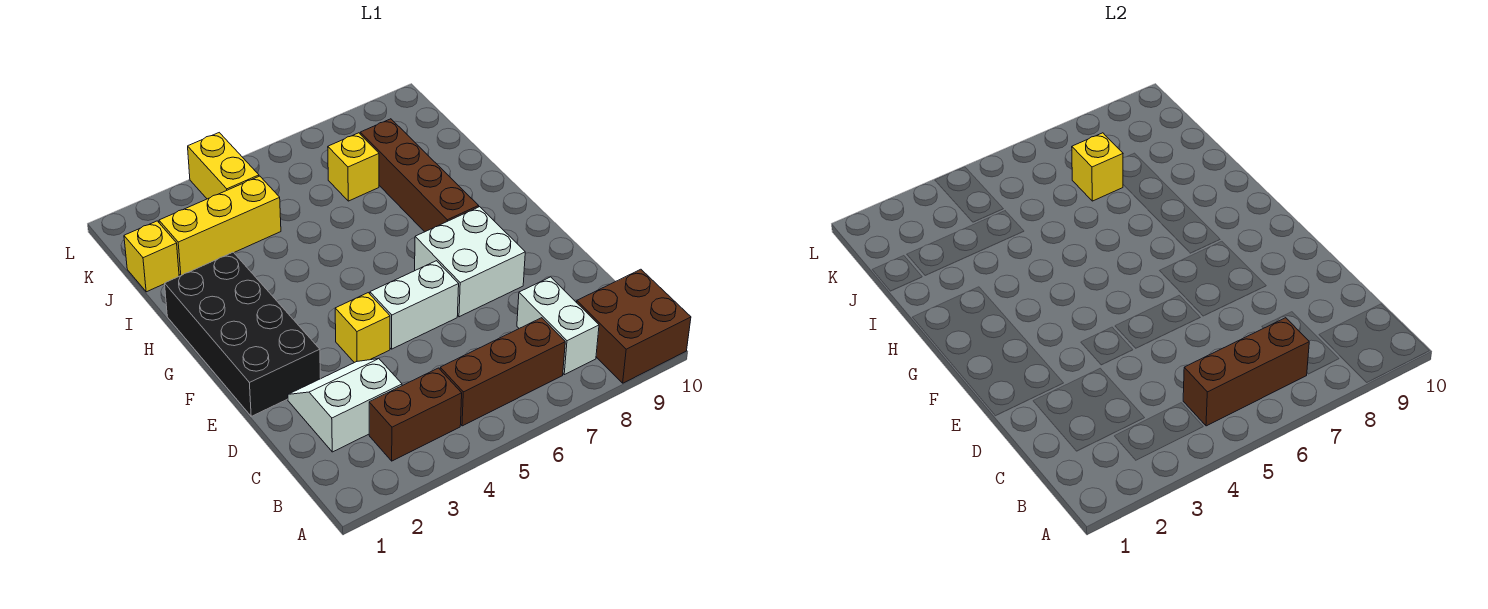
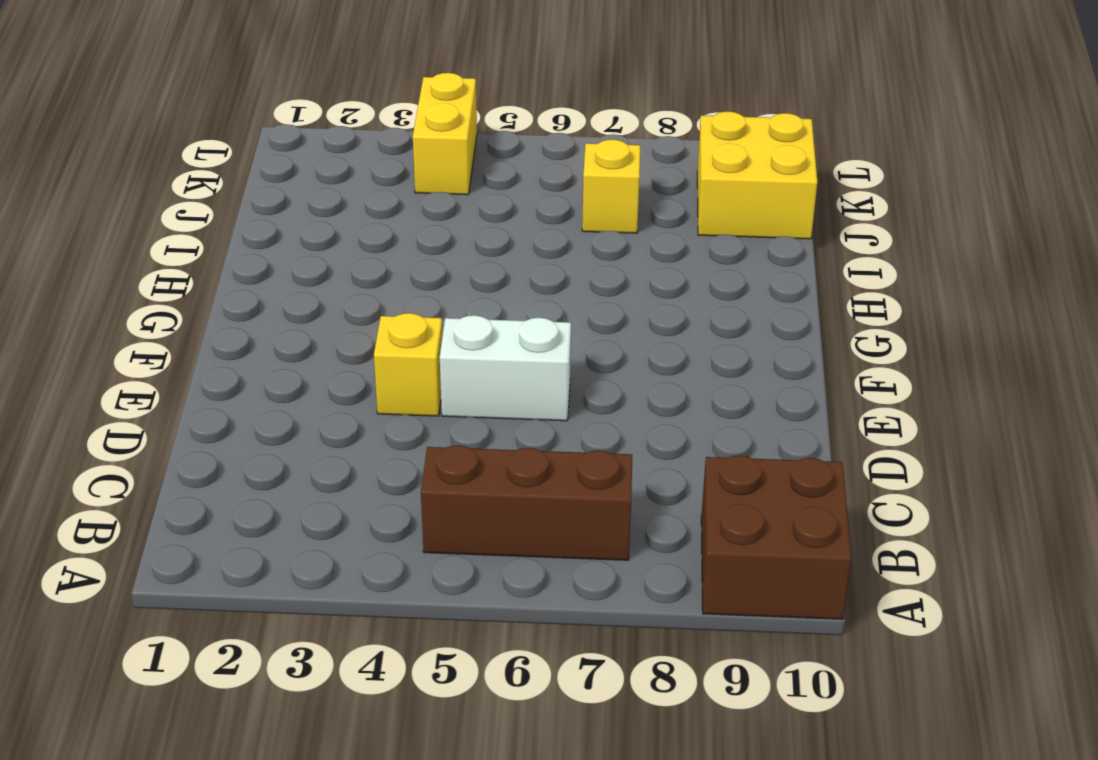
yellow 2x2 brick [697,111,817,239] -> none
none -> brown 1x2 brick [369,368,462,461]
none -> white 1x2 brick [517,277,599,375]
none -> white 2x2 slope [288,359,402,452]

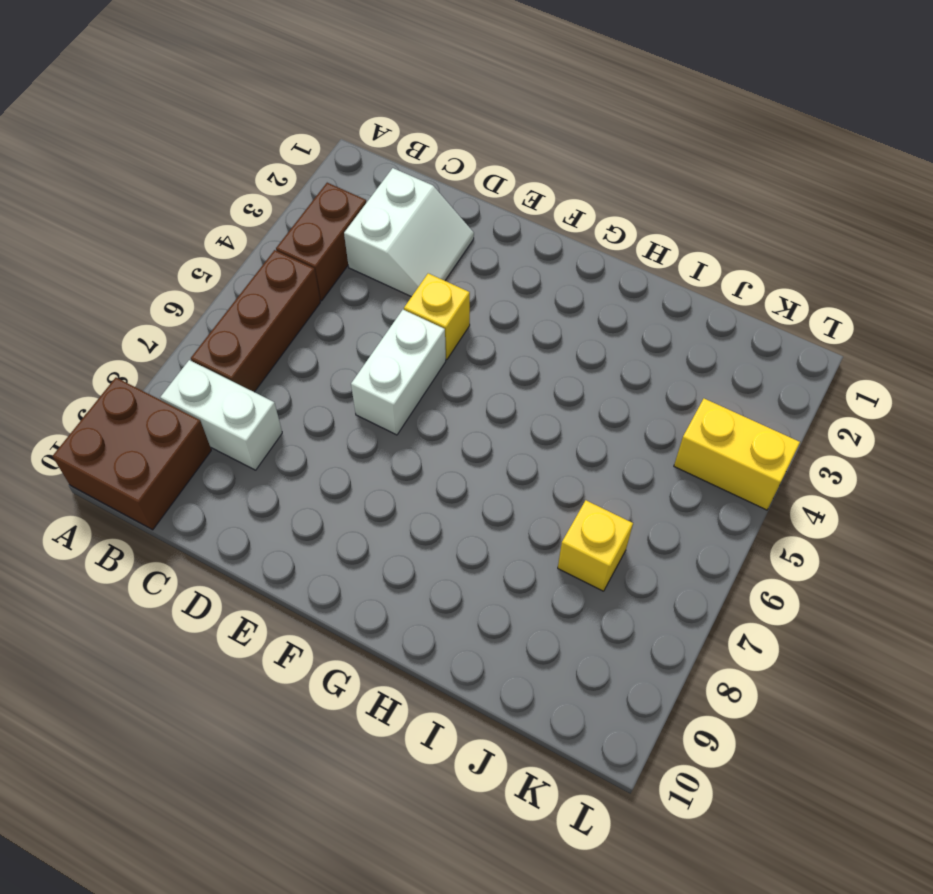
none -> black 2x4 brick [165,252,321,416]
none -> white 2x2 brick [415,207,525,317]
none -> brown 1x4 brick [360,119,479,232]

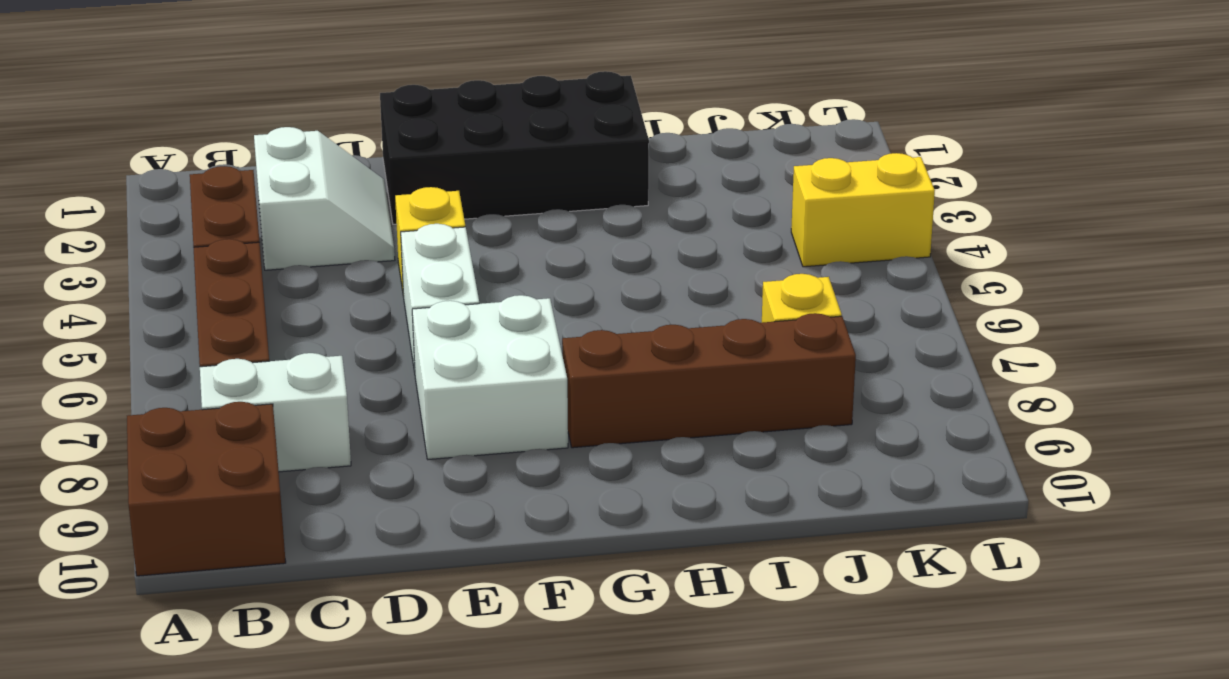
none -> yellow 1x1 brick [124,221,179,292]
none -> yellow 1x3 brick [159,176,281,276]
none -> brown 1x3 brick [1183,318,1309,426]

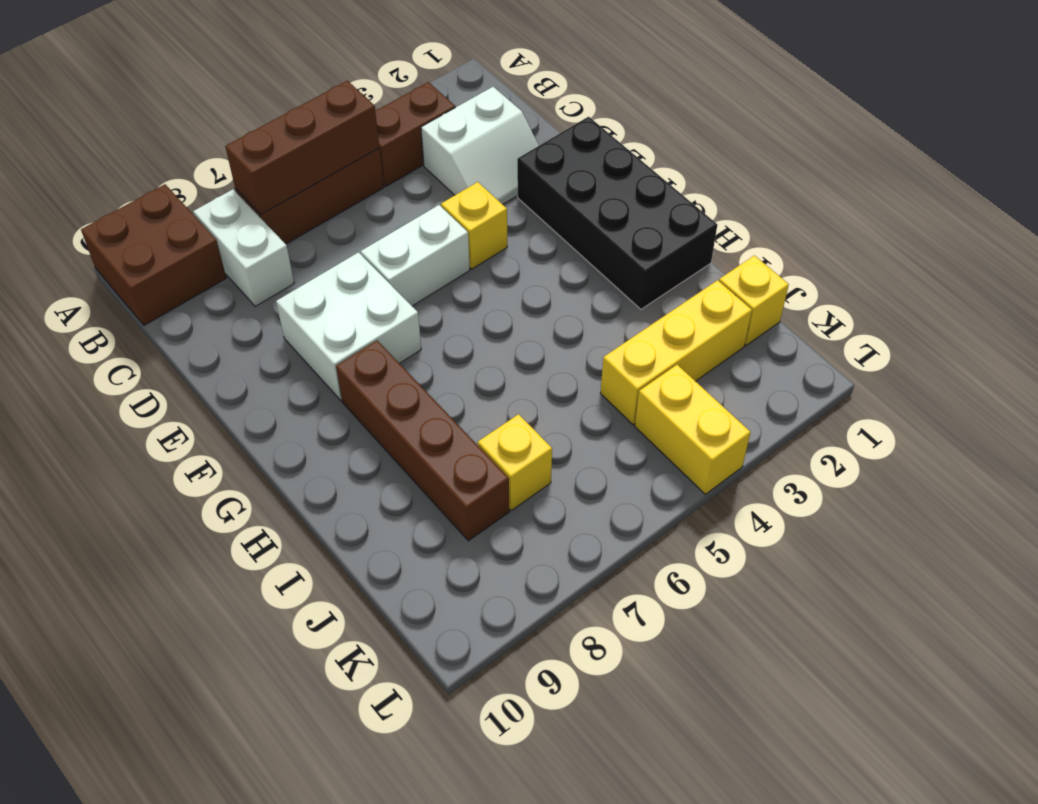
none -> yellow 1x1 brick [1072,133,1123,201]

